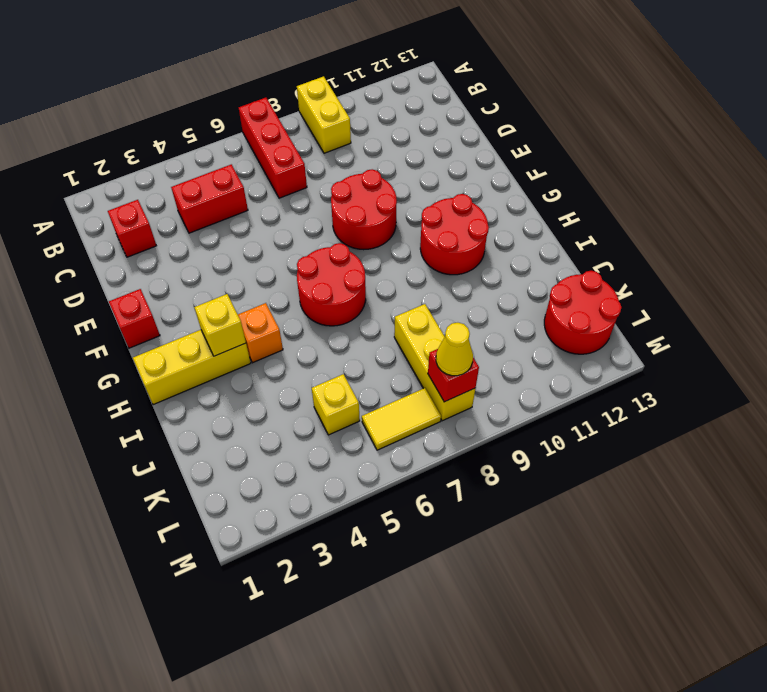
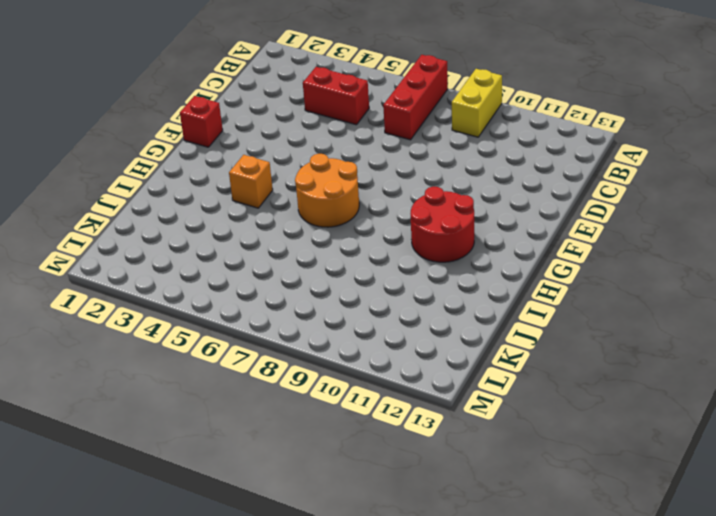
orange 2x2 round brick [295,154,359,227] -> red 2x2 round brick [297,243,366,326]
none -> red 1x1 brick [108,200,156,257]
none -> red 2x2 round brick [331,169,397,250]
none -> yellow 1x3 brick [133,330,251,405]

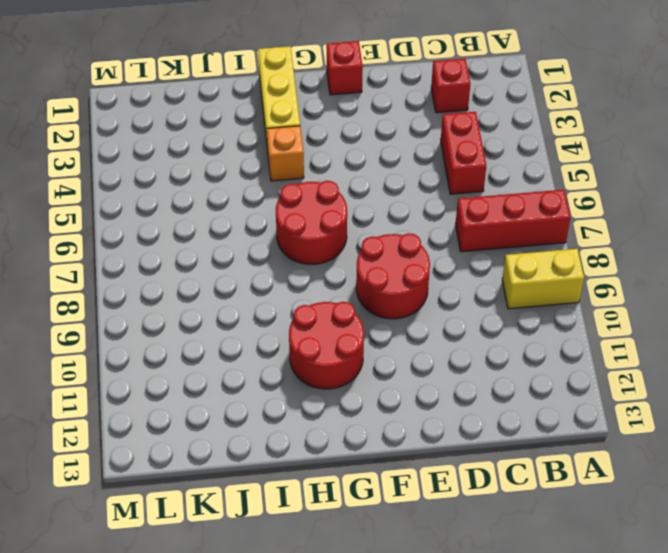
none -> yellow 1x3 brick [394,304,475,421]
none -> yellow 1x1 brick [312,374,360,435]
none -> red 2x2 round brick [544,271,622,354]

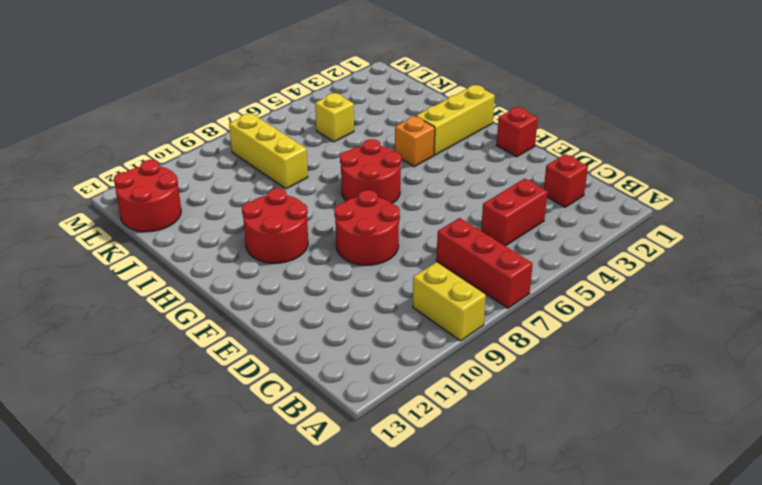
none -> yellow 1x2 tile [362,388,441,450]
none -> yellow 1x1 brick [194,294,246,356]
none -> red 1x1 brick [428,349,479,402]

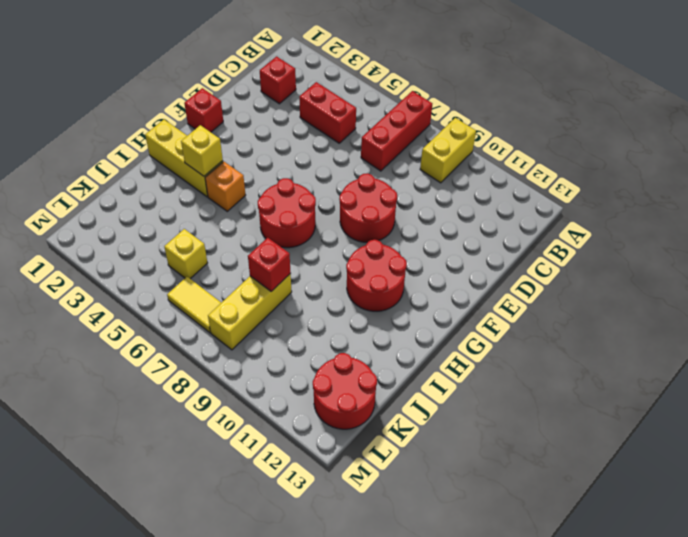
red 1x1 brick [248,238,291,291] -> red 1x1 brick moved to [428,349,479,402]
none -> yellow 1x1 cone [436,323,473,376]

